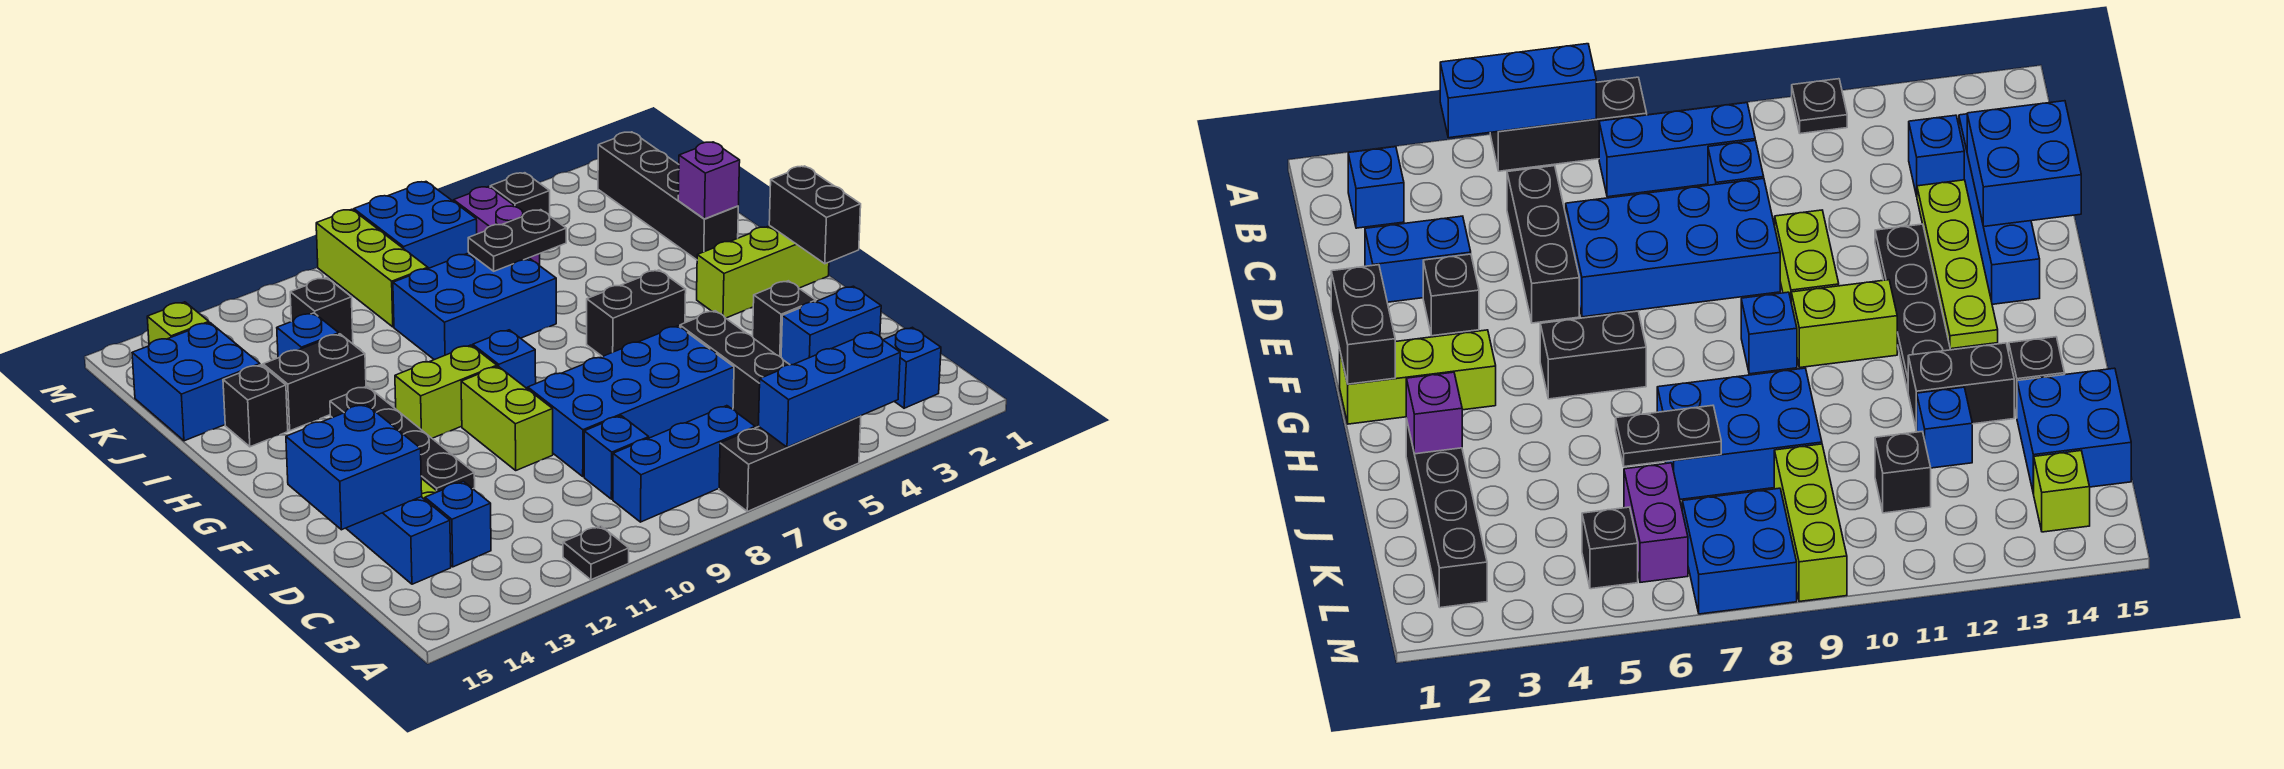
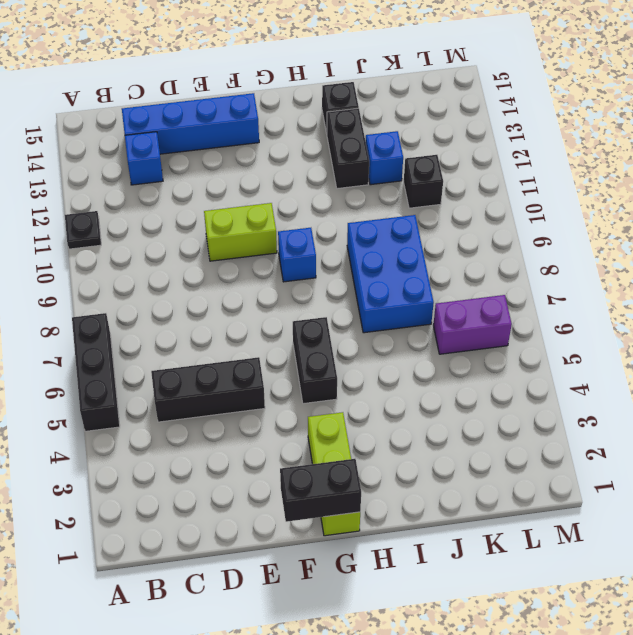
none -> blue 1x1 brick [884,327,941,408]
none -> blue 1x3 brick [613,406,755,522]
none -> blue 1x1 brick [584,416,649,499]
none -> blue 1x2 brick [781,286,881,365]

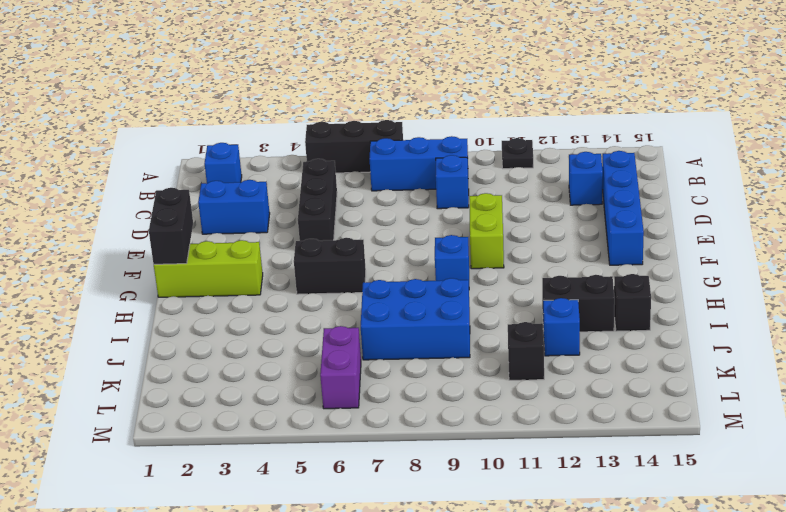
none -> blue 2x4 brick [528,326,734,477]
none -> lime 1x4 plate [1917,180,1998,349]
none -> black 1x1 brick [753,281,816,357]
none -> black 1x4 plate [330,386,475,492]

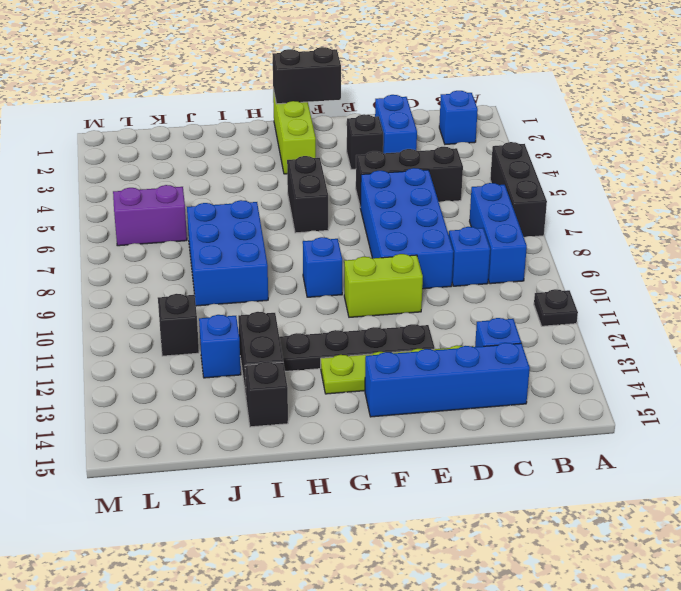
none -> lime 1x2 brick [395,345,497,438]
none -> black 1x4 brick [598,132,738,260]
none -> blue 2x2 brick [132,323,260,441]
none -> lime 1x3 brick [316,209,428,327]

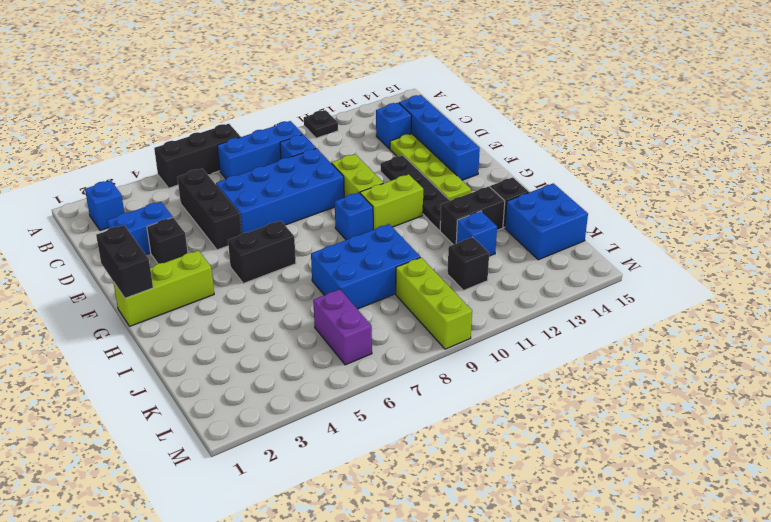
none -> black 1x4 brick [598,132,738,260]
none -> black 1x1 brick [490,173,550,216]
none -> blue 2x2 brick [354,182,477,269]
none -> lime 1x1 brick [147,302,209,345]

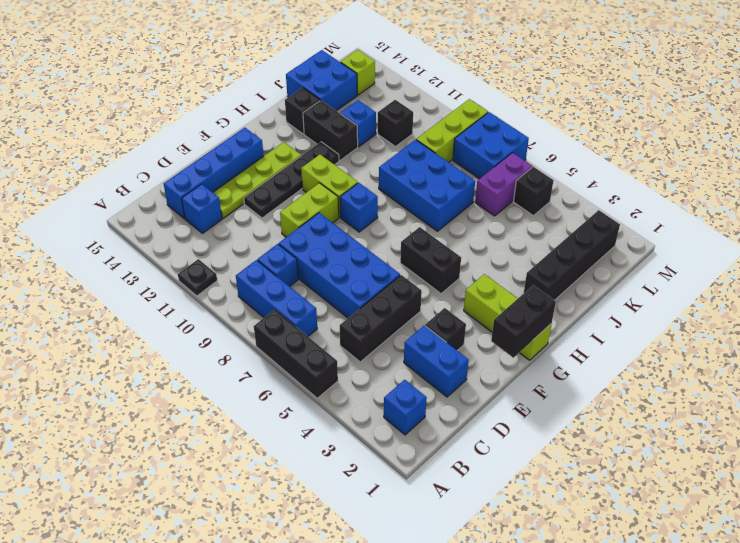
none -> blue 1x3 brick [758,332,900,447]
none -> blue 2x2 brick [286,404,422,530]
none -> purple 1x1 brick [678,142,740,219]
none -> black 1x2 plate [468,210,566,271]

